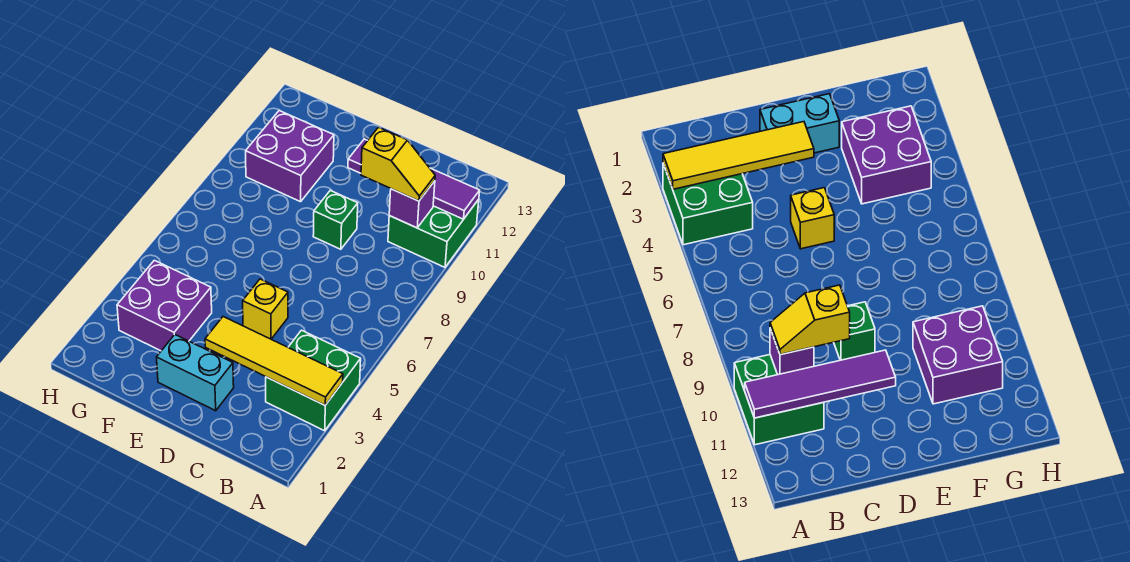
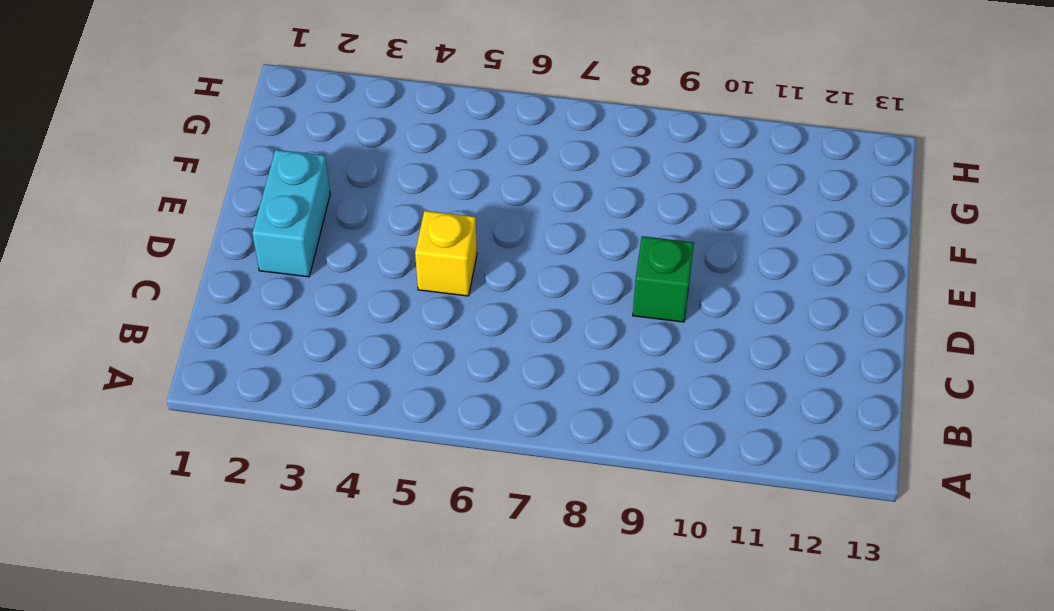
none -> green 2x2 brick [266,330,361,431]
none -> green 2x2 brick [388,199,479,267]

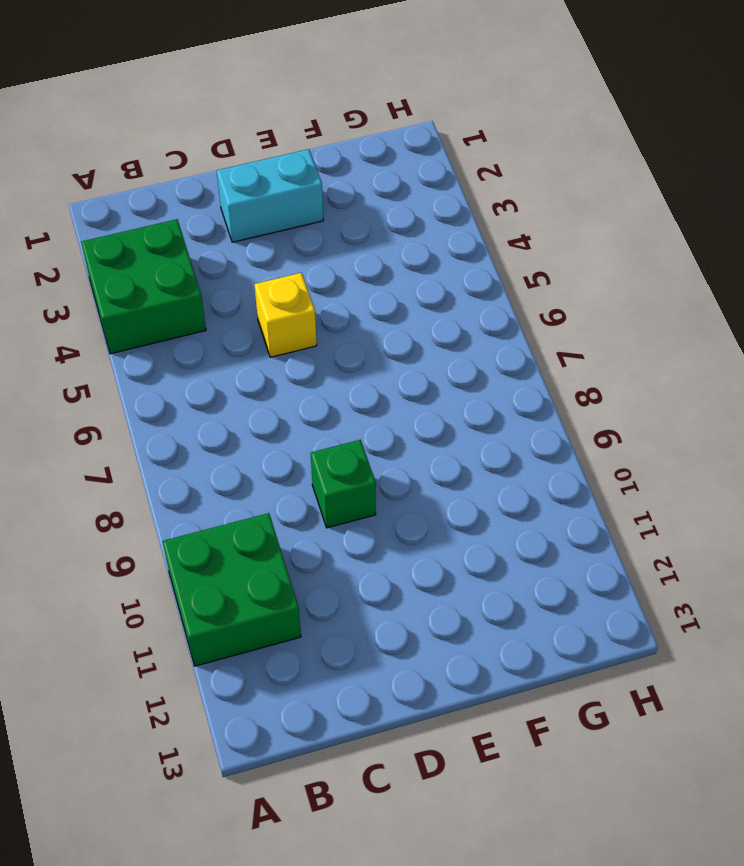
none -> purple 2x2 brick [117,260,212,351]
none -> purple 2x2 brick [246,111,334,202]

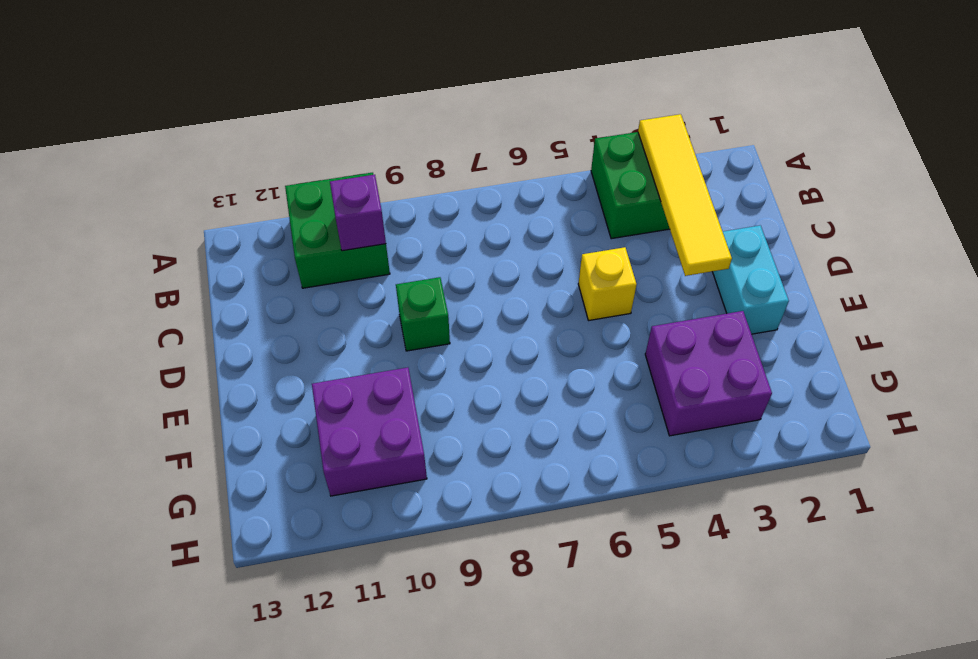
none -> purple 1x4 tile [348,139,480,219]
none -> yellow 1x2 slope [361,127,435,201]

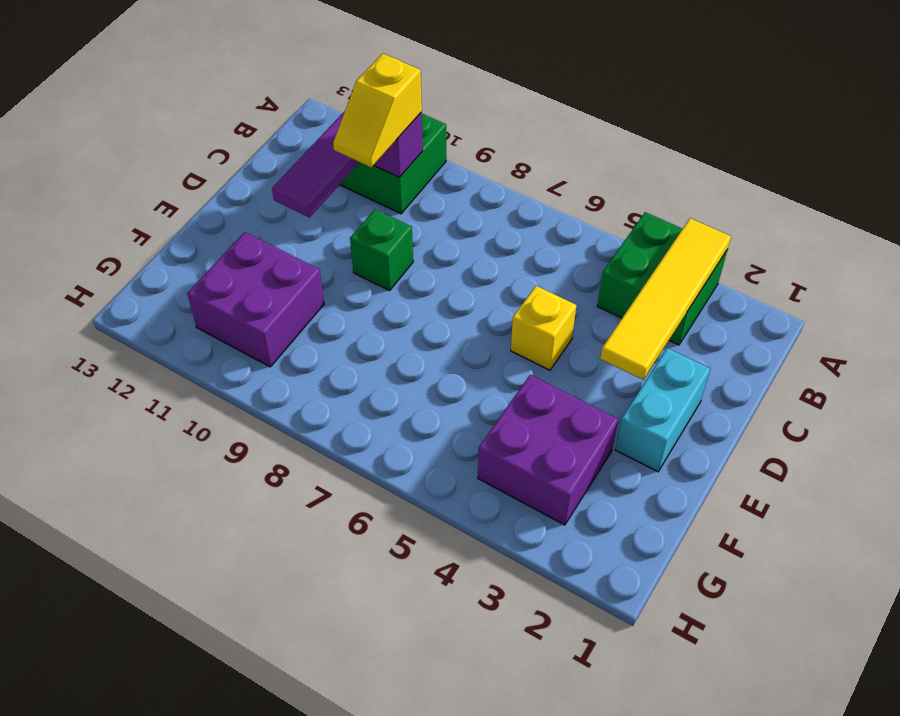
yellow 1x2 slope [333,53,422,167] -> yellow 1x2 slope turned to [361,127,435,201]

